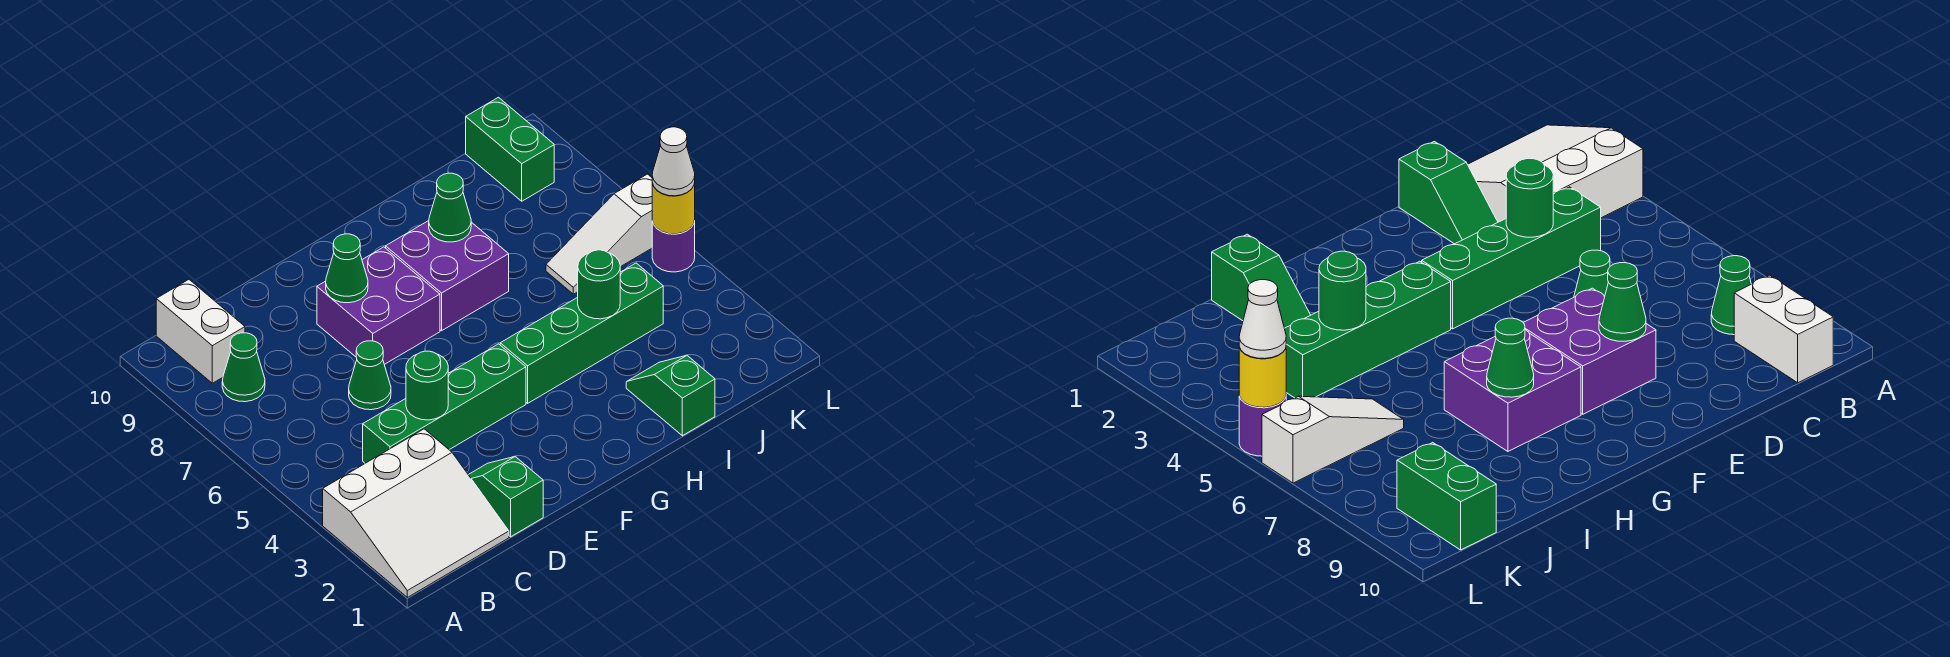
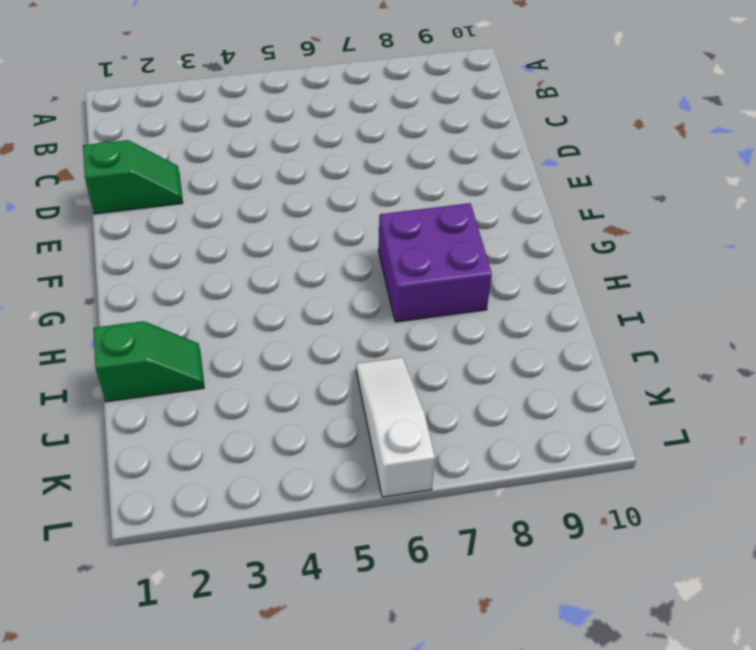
none -> white 3x3 slope [323,429,509,597]
none -> green 1x1 cone [222,333,265,402]
none -> white 1x2 brick [156,280,245,383]

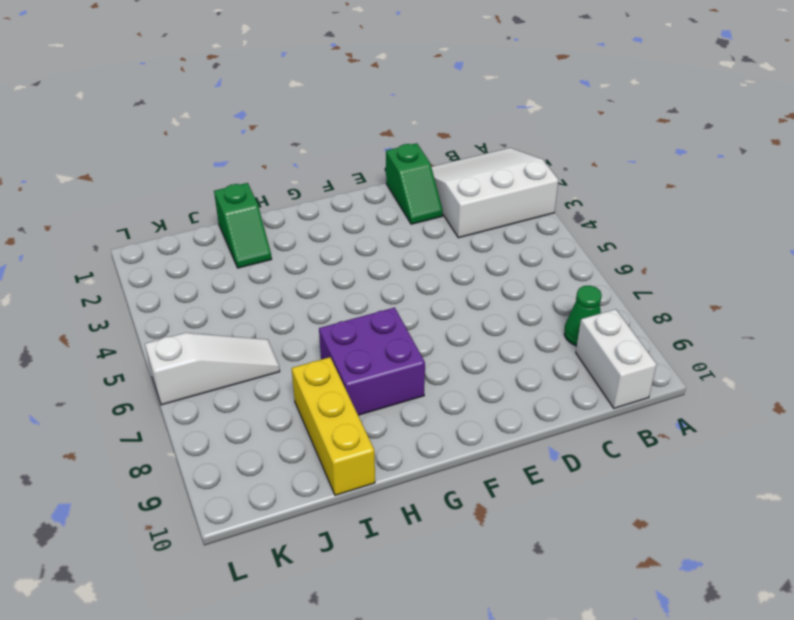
yellow 1x3 brick [292,357,375,495] -> none
none -> green 1x4 brick [363,344,526,463]
none -> green 1x1 cone [349,341,391,410]
none -> purple 2x2 brick [317,247,440,364]

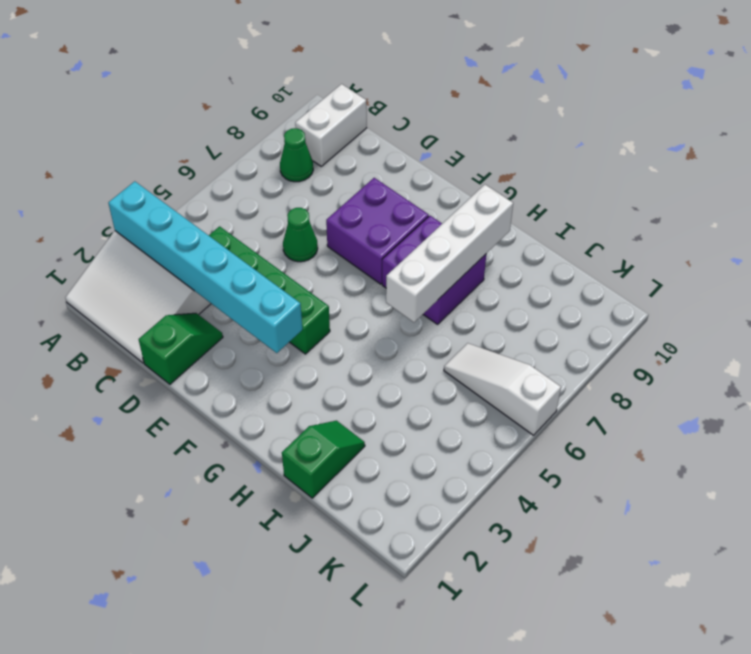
cyan 1x6 brick [109,181,302,353] -> none
white 1x4 brick [386,185,513,322] -> green 1x1 cone [429,173,471,242]
none -> green 1x4 brick [500,263,663,403]
none -> green 1x2 brick [466,97,554,201]
none -> purple 1x1 round brick [652,221,695,272]

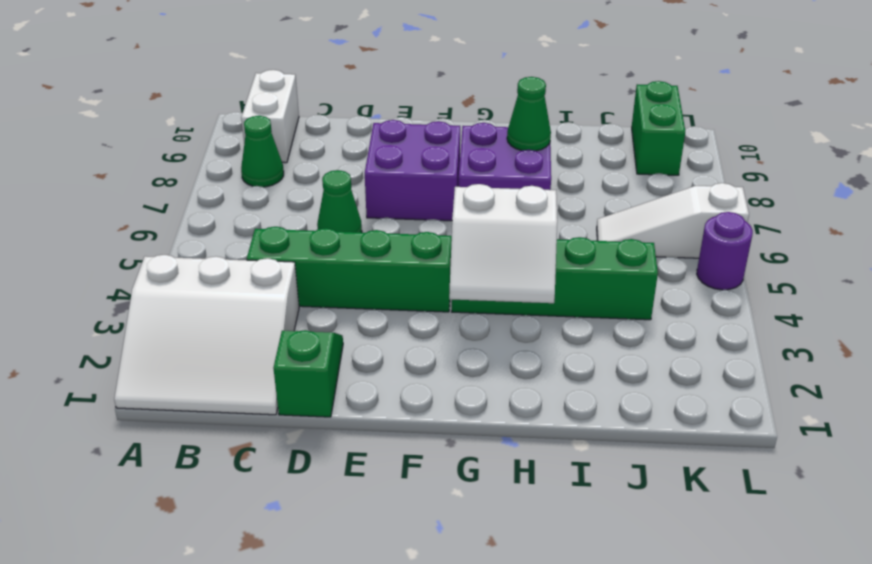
white 2x2 slope [449,184,557,303] -> none
none -> green 1x2 slope [626,355,715,436]
none -> green 1x1 round brick [406,351,448,420]
none -> green 1x1 cone [326,234,368,303]

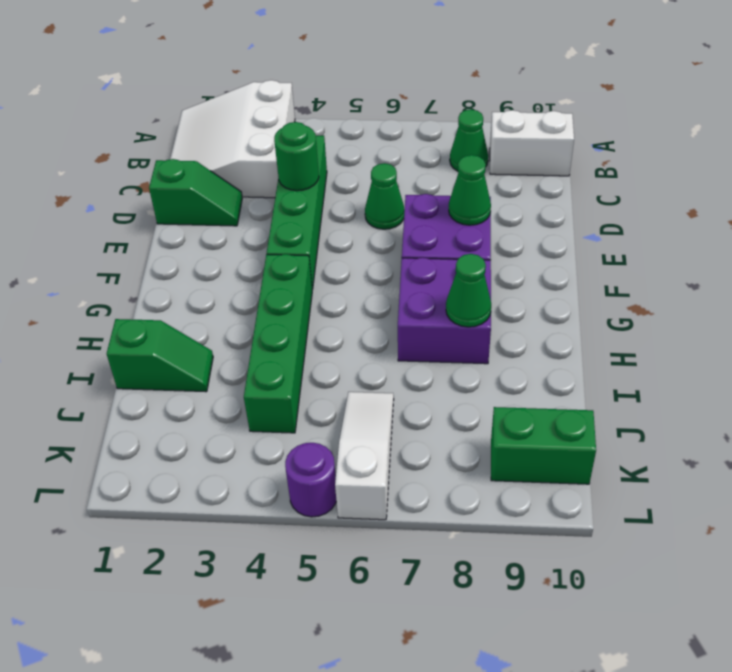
none -> green 1x1 round brick [578,250,620,319]
none -> yellow 1x1 round brick [652,183,695,234]
none -> white 1x1 cone [652,127,695,196]

